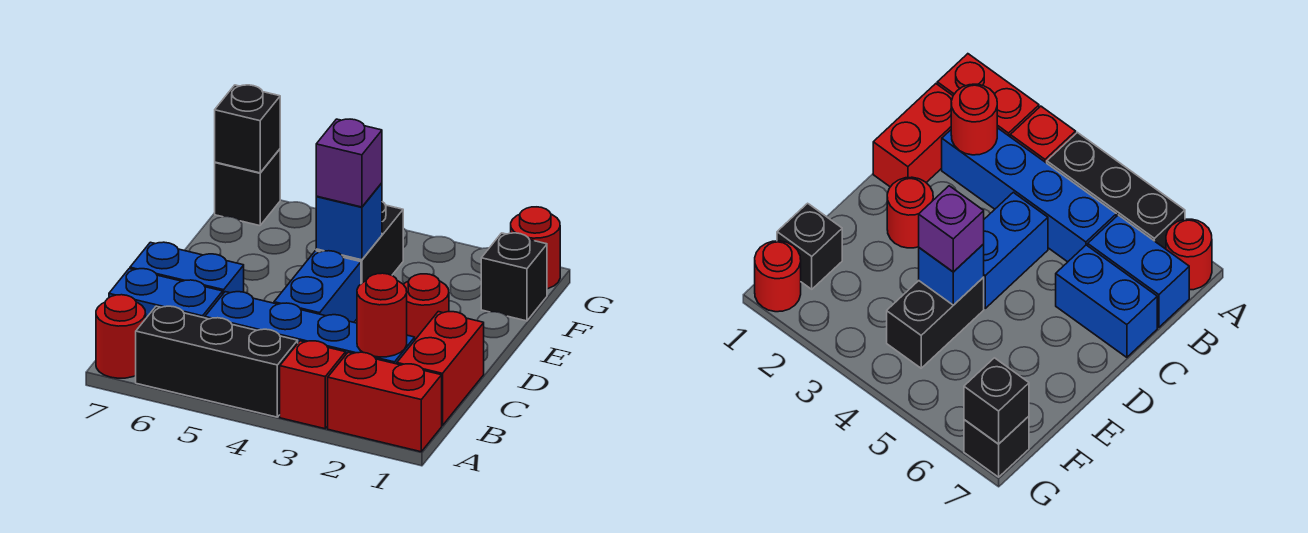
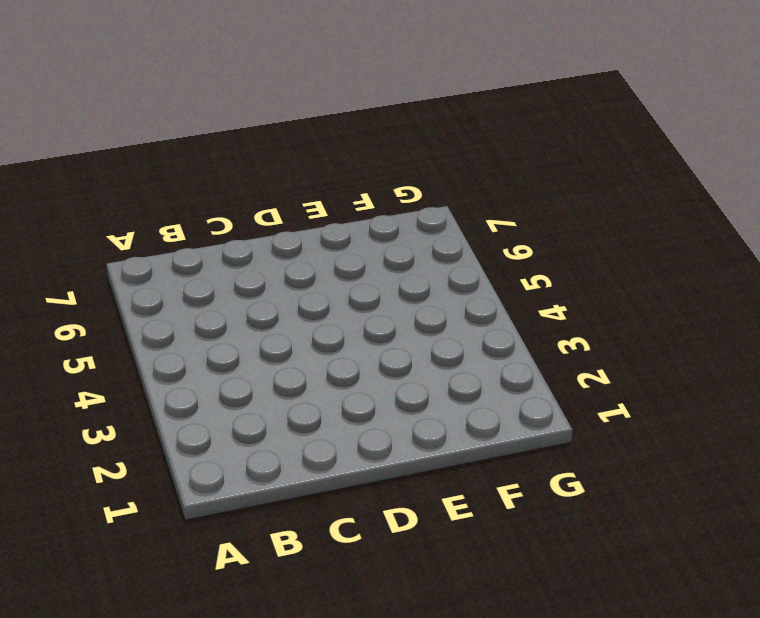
none -> red 1x2 brick [328,352,442,452]
none -> red 1x1 brick [280,341,346,429]
none -> black 1x3 brick [136,306,298,417]

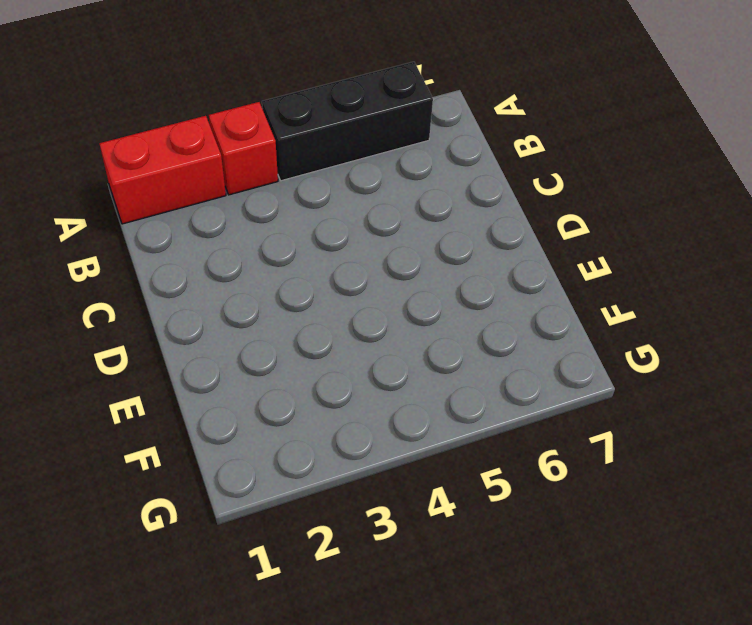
none -> red 1x1 round brick [96,295,146,378]
none -> red 1x2 brick [397,312,484,426]
none -> blue 1x4 brick [205,292,415,364]

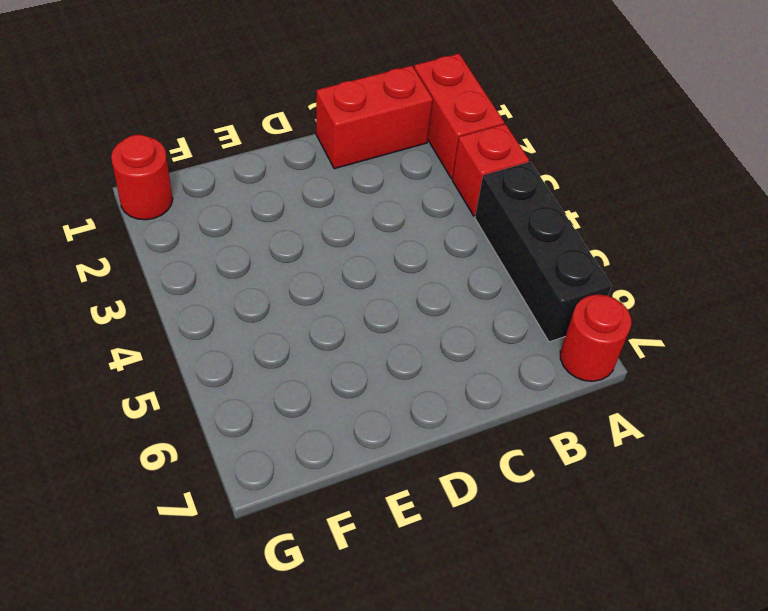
none -> blue 1x4 brick [205,292,415,364]
none -> blue 1x2 brick [109,269,223,318]
none -> blue 1x2 brick [274,251,361,322]

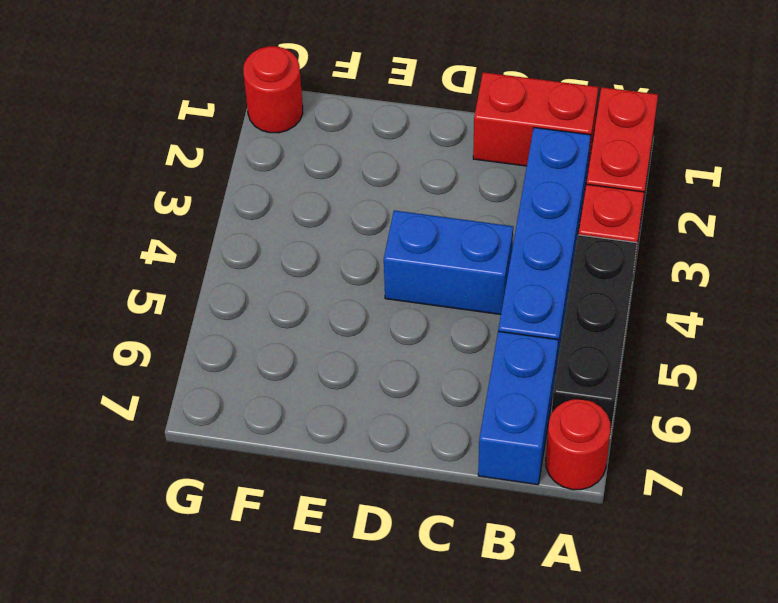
none -> blue 1x2 brick [130,242,244,293]
none -> red 1x1 round brick [403,274,449,339]
none -> black 1x2 brick [316,202,403,284]

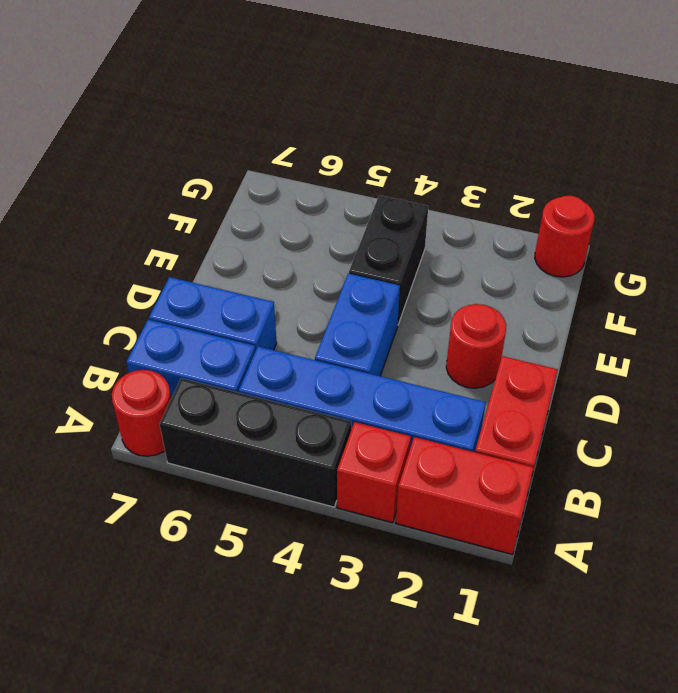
none -> black 1x1 brick [481,233,547,321]
none -> black 1x1 brick [215,149,280,226]
none -> red 1x1 round brick [357,273,407,357]

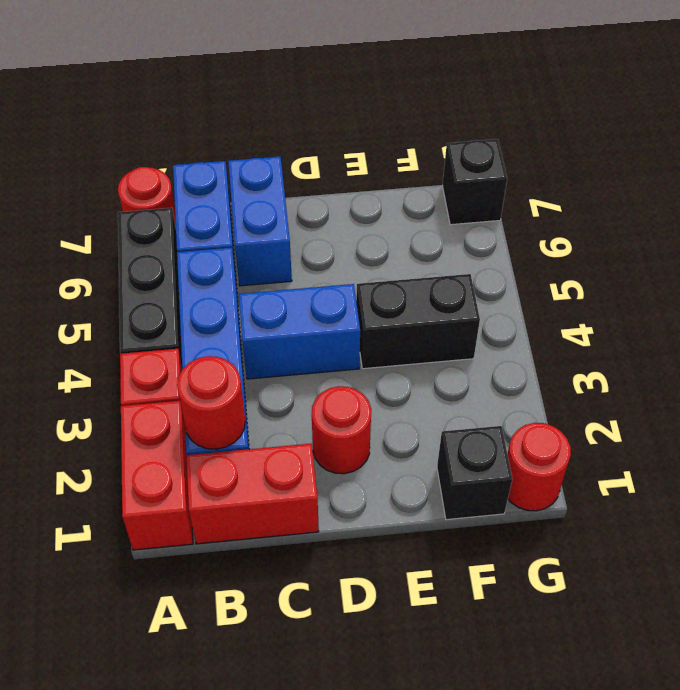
none -> blue 1x1 brick [316,183,382,260]
none -> black 1x1 brick [215,85,280,173]
none -> purple 1x1 brick [316,119,382,207]

